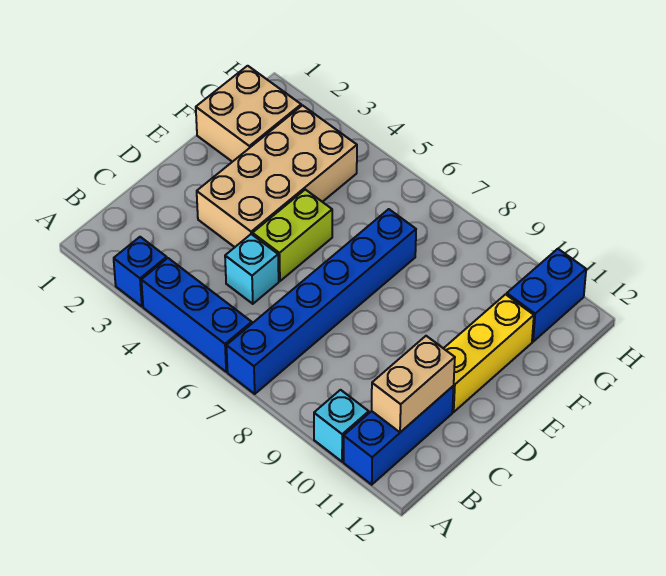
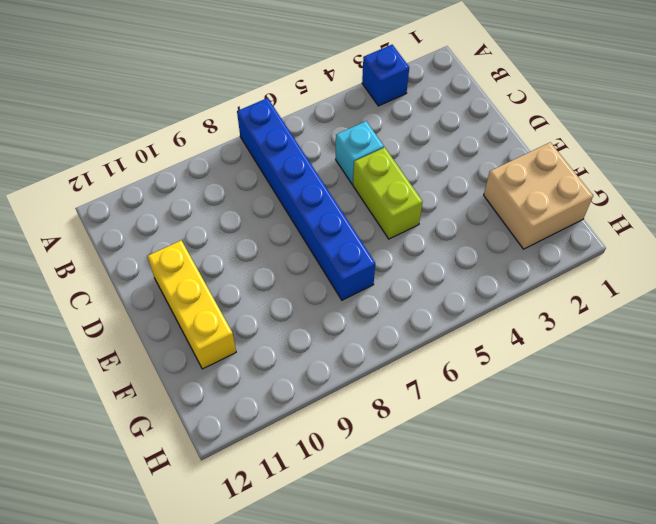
none -> blue 1x3 brick [141,258,252,372]
none -> cyan 1x1 brick [314,390,369,462]
none -> blue 1x3 brick [344,386,454,485]

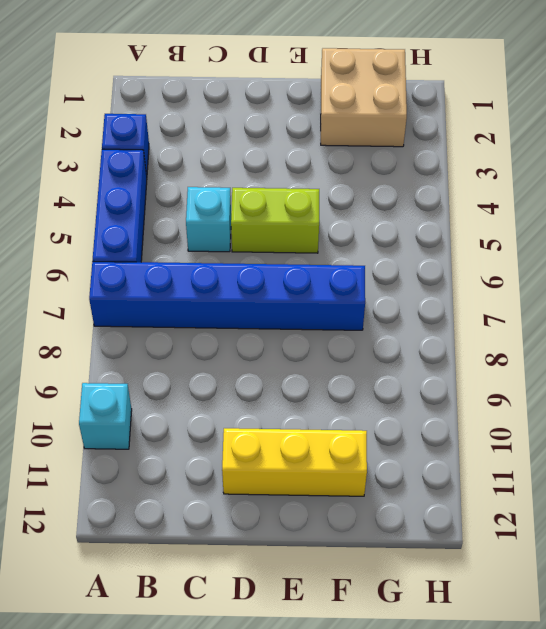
none -> blue 1x3 brick [344,386,454,485]
none -> tan 2x4 brick [197,105,357,247]
none -> blue 1x2 brick [507,249,586,342]

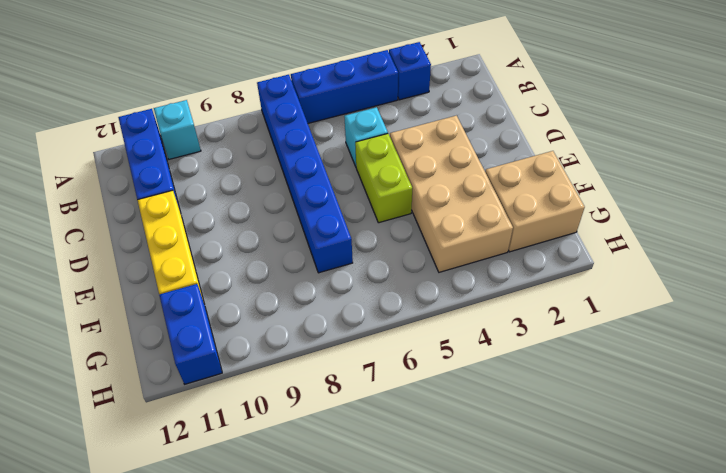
none -> tan 1x2 brick [372,336,455,432]

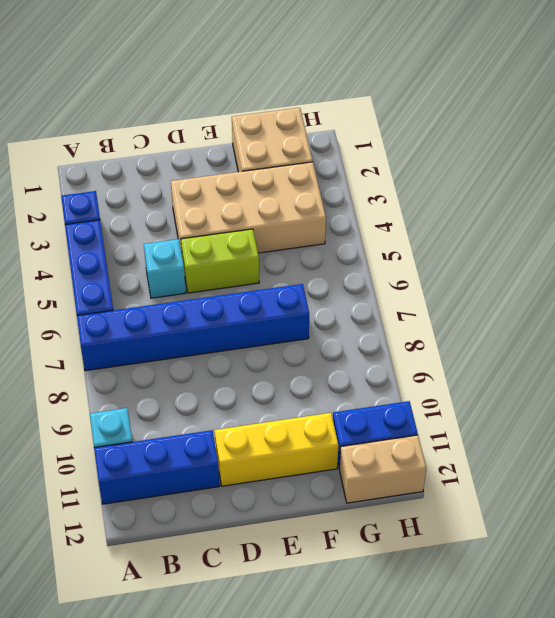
tan 1x2 brick [339,435,426,503] -> tan 1x2 brick moved to [372,336,455,432]

